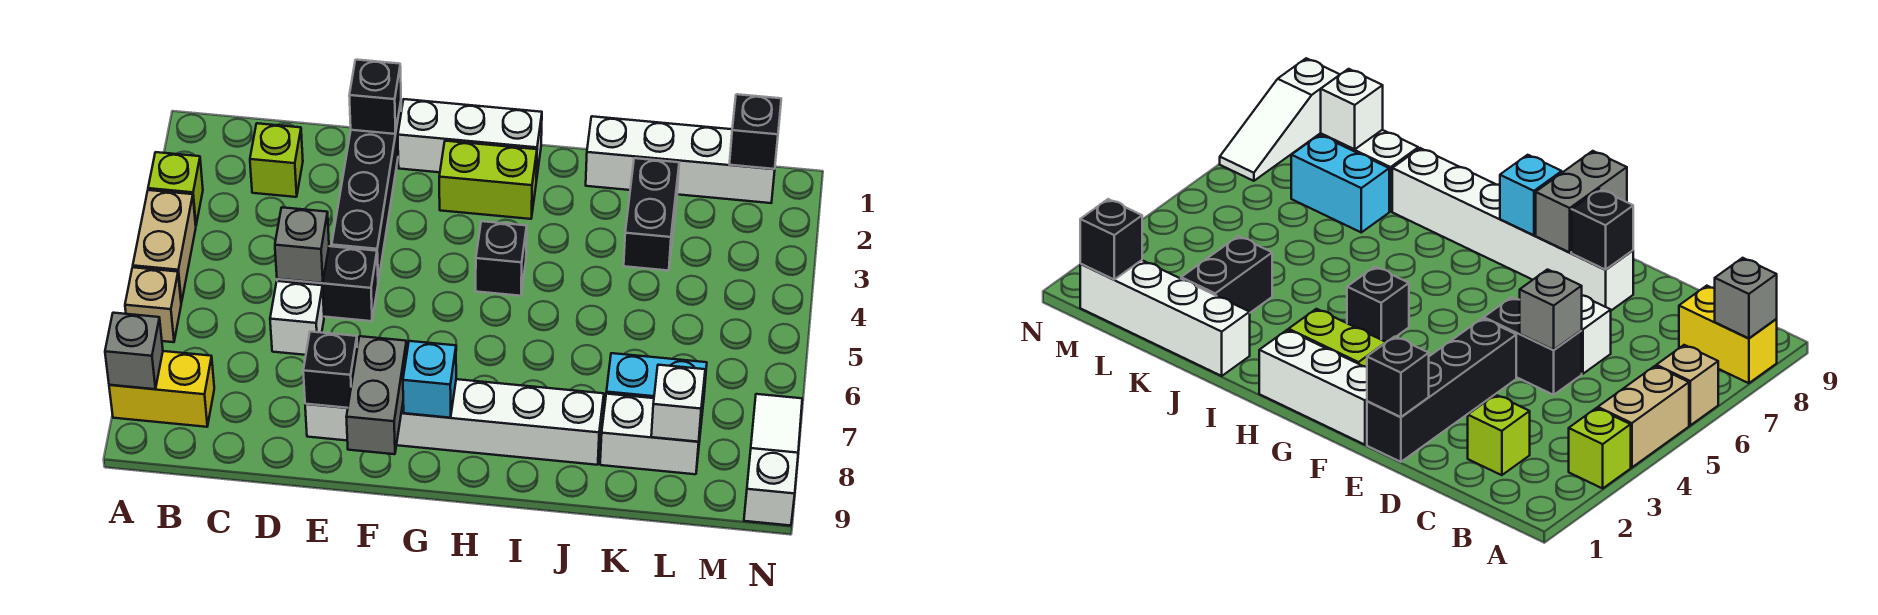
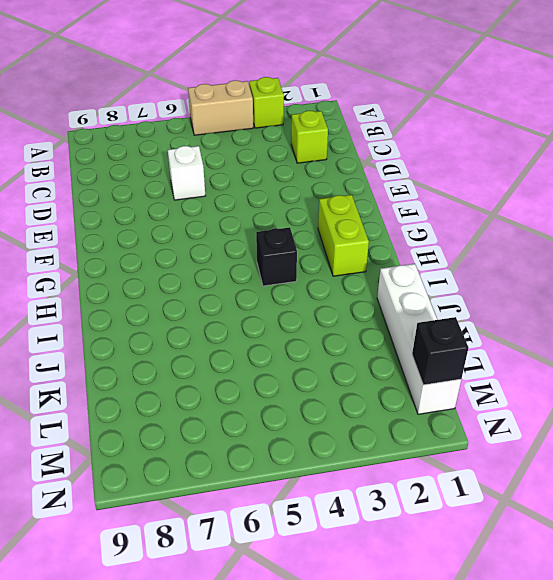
none -> tan 1x1 brick [125,267,181,342]
none -> yellow 1x2 brick [109,351,214,427]
none -> black 1x2 brick [277,246,378,321]

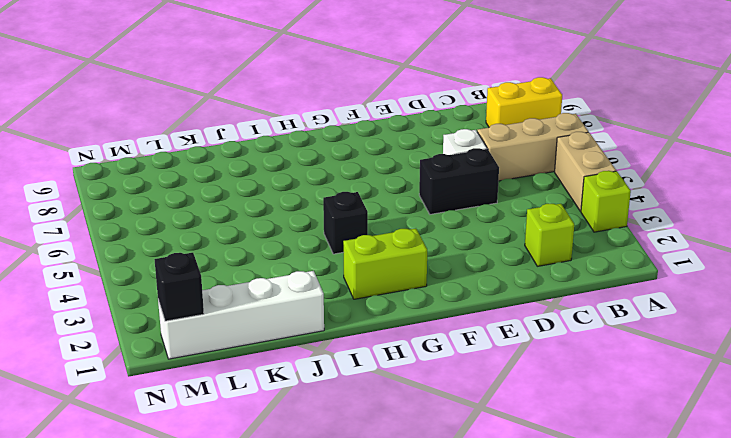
tan 1x3 brick [477,113,588,181] -> tan 1x1 brick [125,267,181,342]
none -> black 1x4 brick [332,103,401,281]
none -> white 1x6 brick [305,379,604,465]
none -> white 1x3 brick [398,99,542,181]

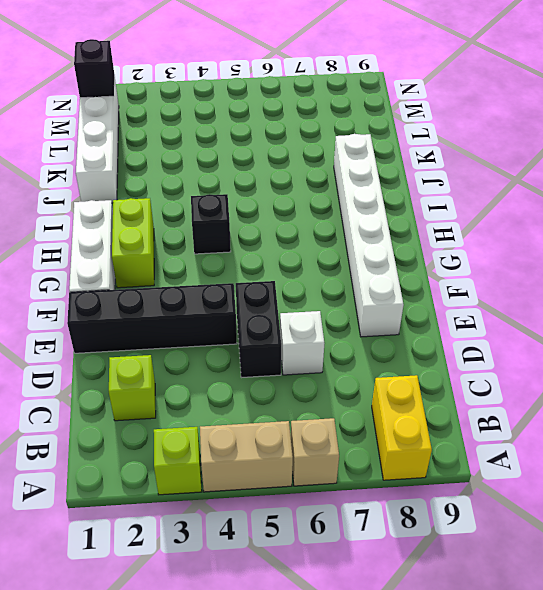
none -> black 1x2 brick [624,158,679,271]
none -> cyan 1x2 brick [606,353,707,422]
none -> white 1x2 brick [600,394,702,474]

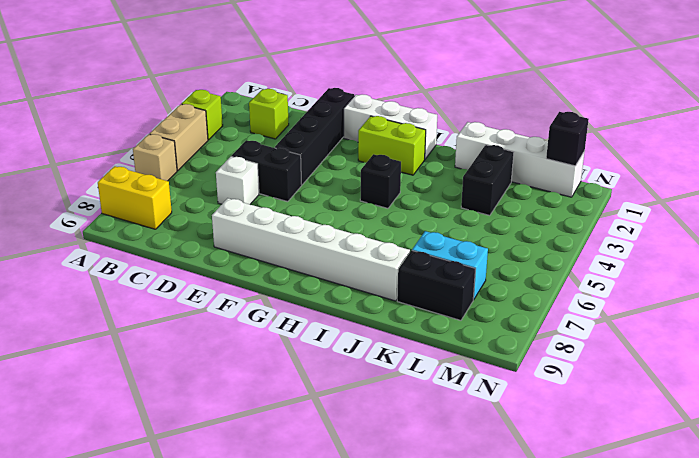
black 1x2 brick [397,250,475,320] -> white 1x2 brick [600,394,702,474]
none -> white 1x3 slope [744,394,802,526]
none -> grey 1x1 brick [105,313,163,389]
none -> grey 1x1 brick [275,207,329,283]

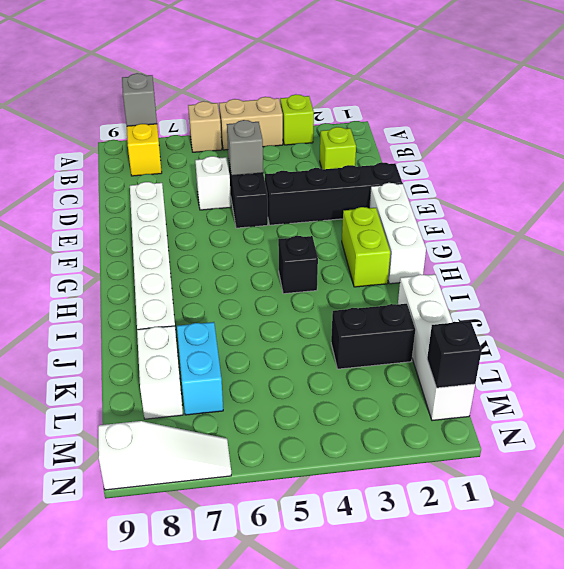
none -> black 1x1 brick [349,60,401,134]
none -> black 1x1 brick [303,332,357,408]
none -> grey 1x2 brick [346,336,407,454]

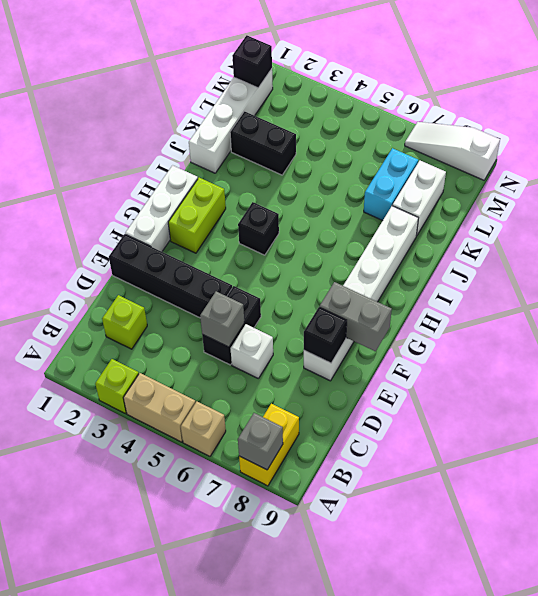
none -> black 1x1 brick [349,60,401,134]
none -> cyan 1x1 brick [403,341,456,418]
none -> white 1x1 brick [651,365,705,442]

